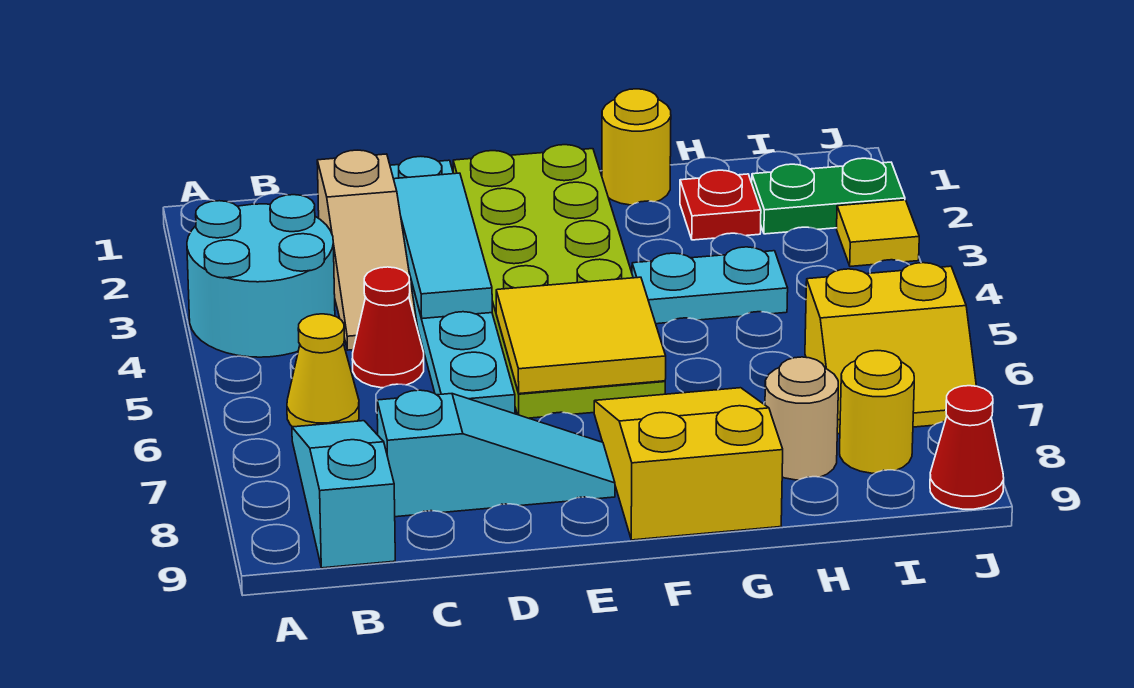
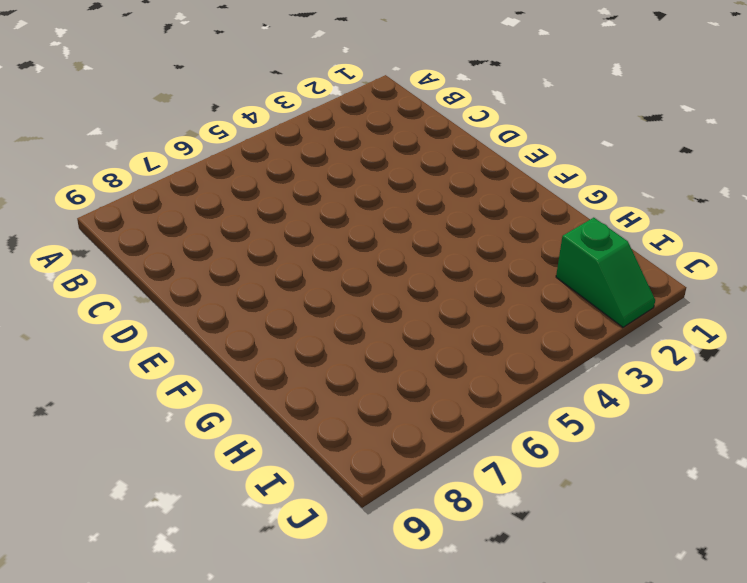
green 1x2 slope [556,218,655,327] -> green 1x2 plate [752,158,905,234]
none -> cyan 2x2 round brick [187,195,335,357]
none -> yellow 1x1 cone [287,314,359,427]
none -> cyan 1x3 slope [292,421,395,568]

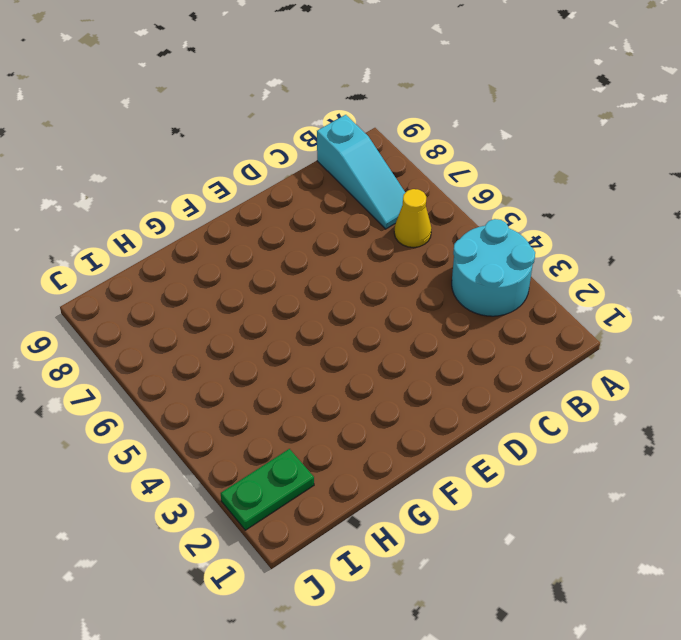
none -> tan 1x3 slope [317,150,418,350]
none -> red 1x1 cone [352,267,424,388]
none -> cyan 1x3 slope [377,390,615,517]

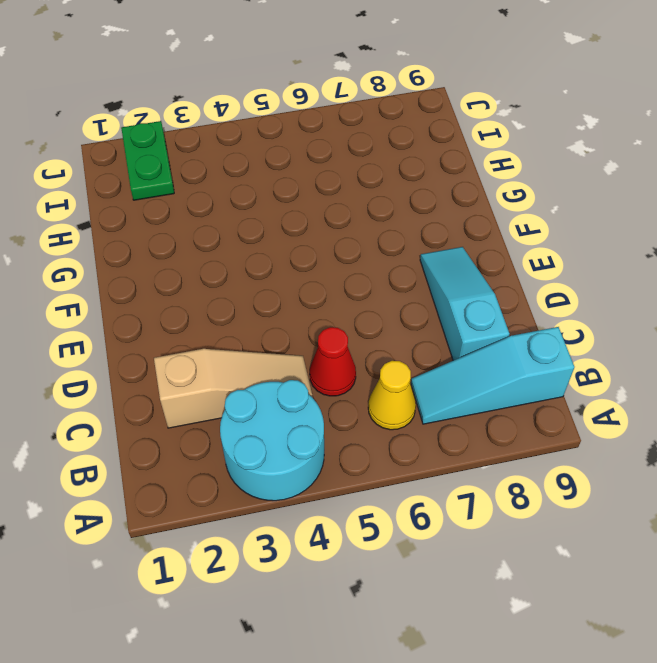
none -> cyan 1x6 plate [390,157,515,414]
none -> lime 2x6 plate [453,145,665,418]
none -> yellow 2x3 slope [594,388,783,540]

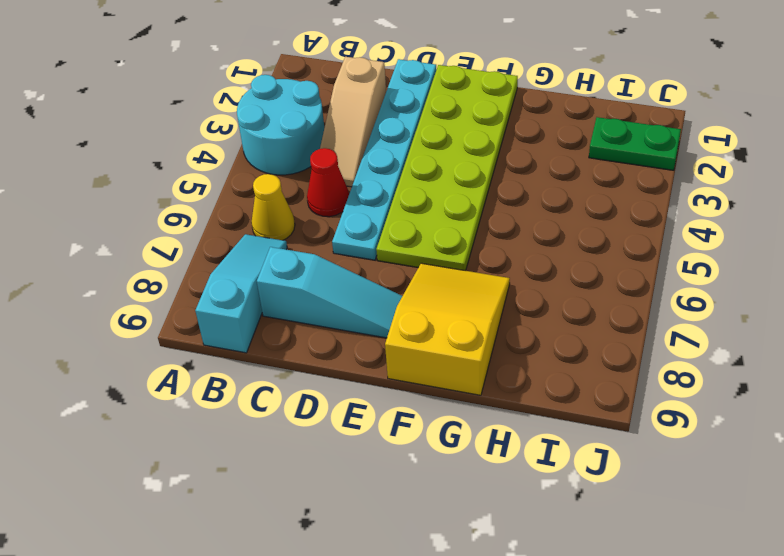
none -> yellow 1x1 round brick [602,89,671,205]
none -> cyan 1x2 plate [632,247,788,324]
none -> red 1x1 plate [680,170,761,240]

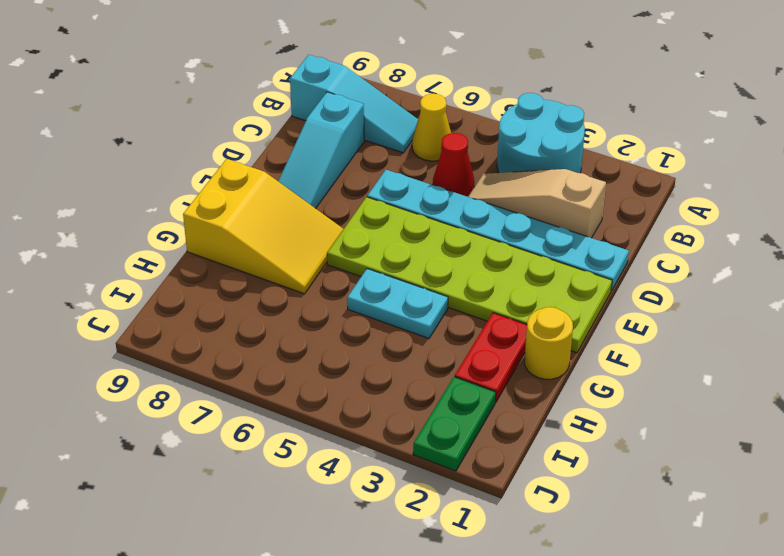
red 1x2 plate [455,313,527,402] -> red 1x1 plate [680,170,761,240]
cyan 1x2 plate [347,269,448,338] -> cyan 1x2 plate turned to [632,247,788,324]
none -> tan 1x1 round brick [765,357,838,480]
none -> yellow 2x2 slope [805,263,976,434]
none -> yellow 1x1 round brick [840,351,914,473]

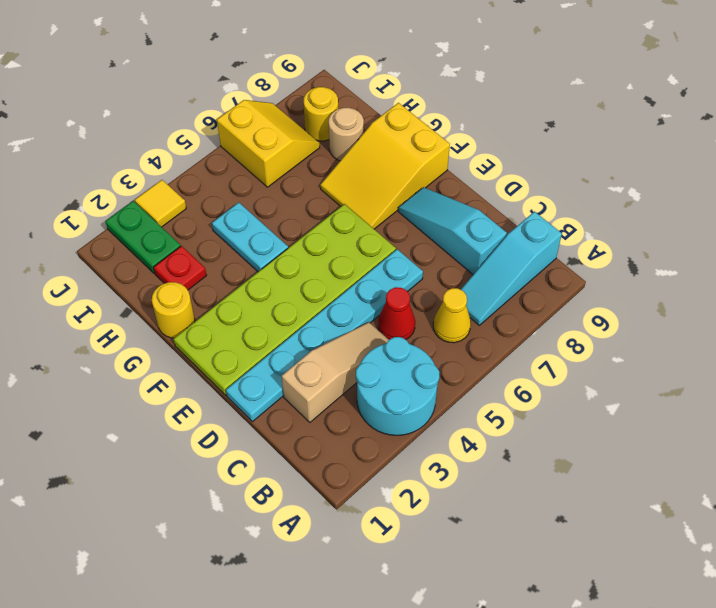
none -> red 1x1 cone [930,386,1004,509]
none -> cyan 1x3 tile [394,173,492,319]
none -> yellow 2x2 tile [496,277,666,394]

